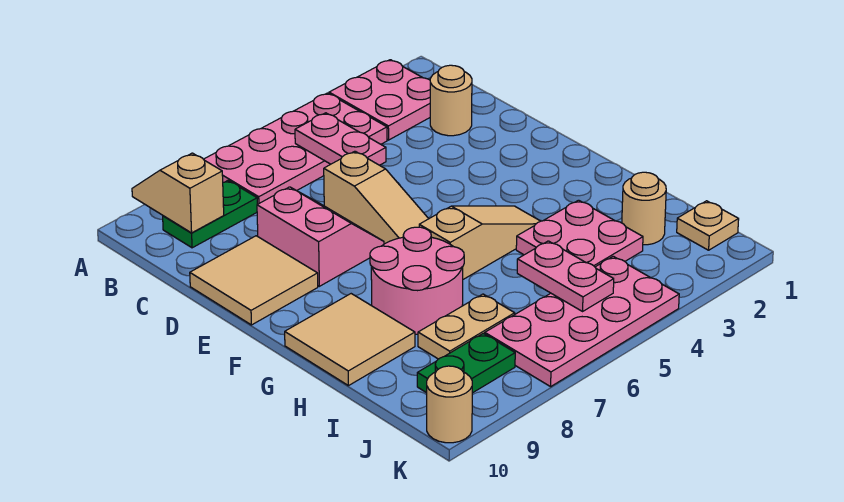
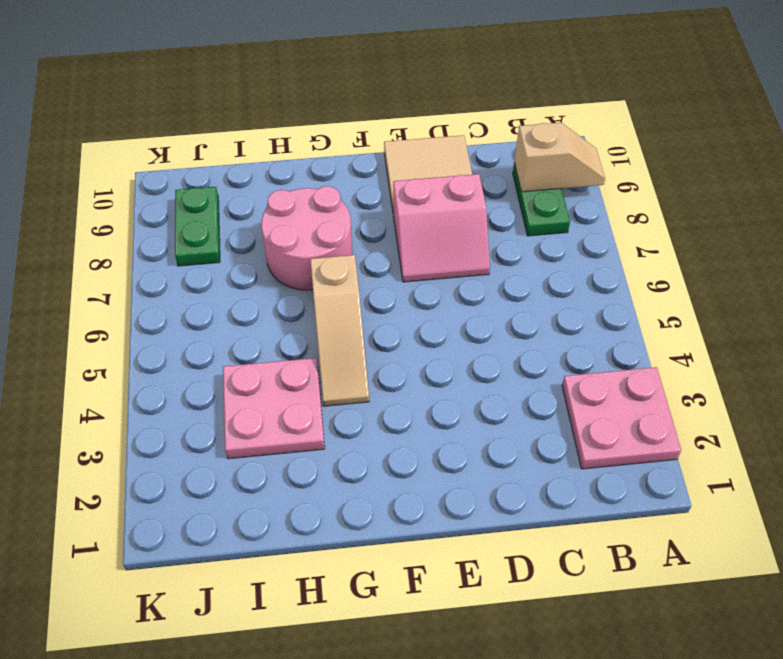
none -> pink 2x4 plate [204,93,387,204]
none -> tan 1x1 round brick [430,65,472,136]
none -> tan 1x3 slope [324,151,428,244]

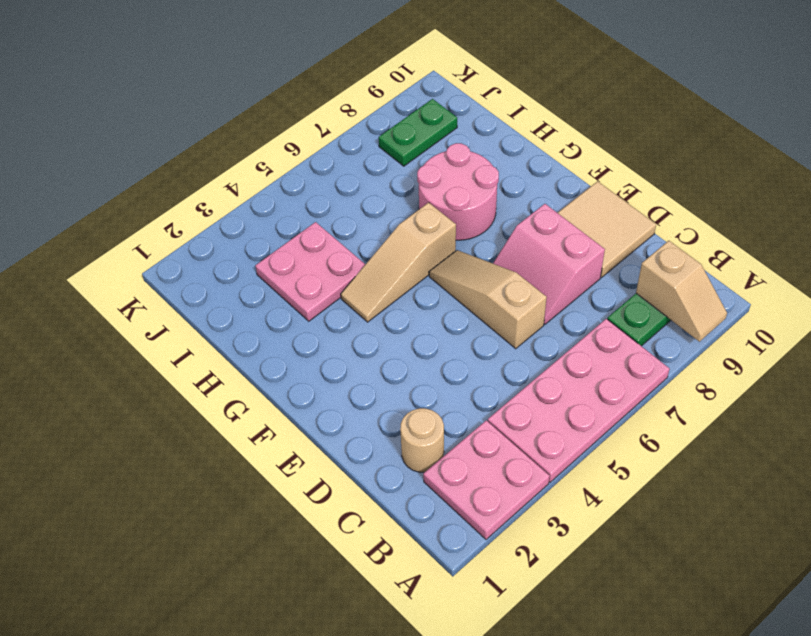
none -> tan 2x2 tile [285,294,415,386]
none -> tan 1x1 round brick [622,172,666,245]
none -> tan 1x2 plate [418,294,515,359]

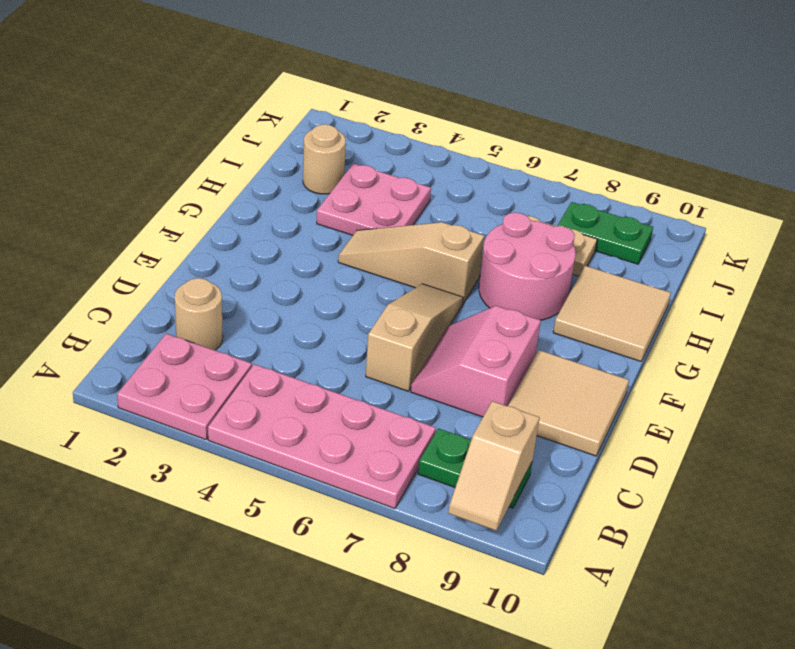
none -> tan 1x1 plate [677,201,739,250]
none -> pink 2x4 plate [485,256,679,387]
none -> tan 1x1 round brick [427,366,472,443]

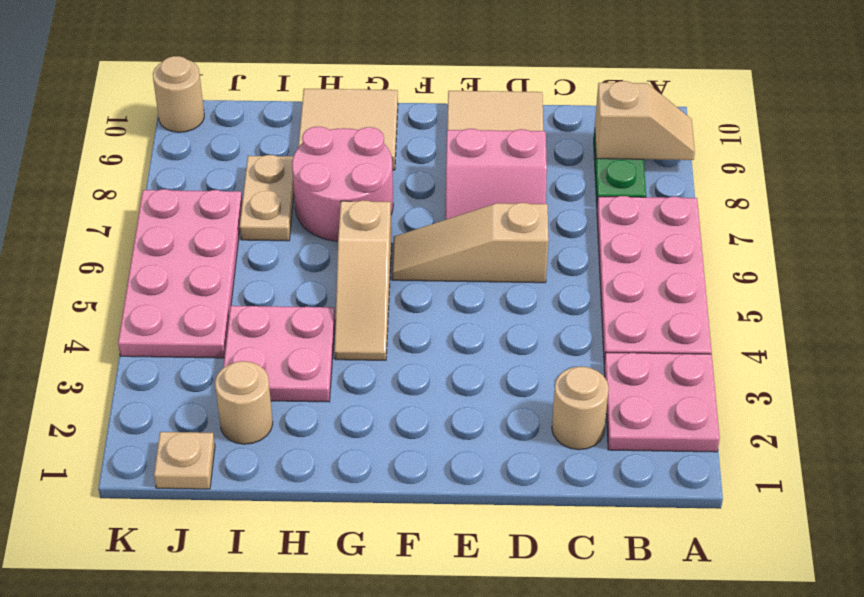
none -> green 1x2 plate [417,334,515,393]
none -> pink 1x2 plate [295,113,386,165]
none -> pink 1x2 plate [517,241,614,311]

